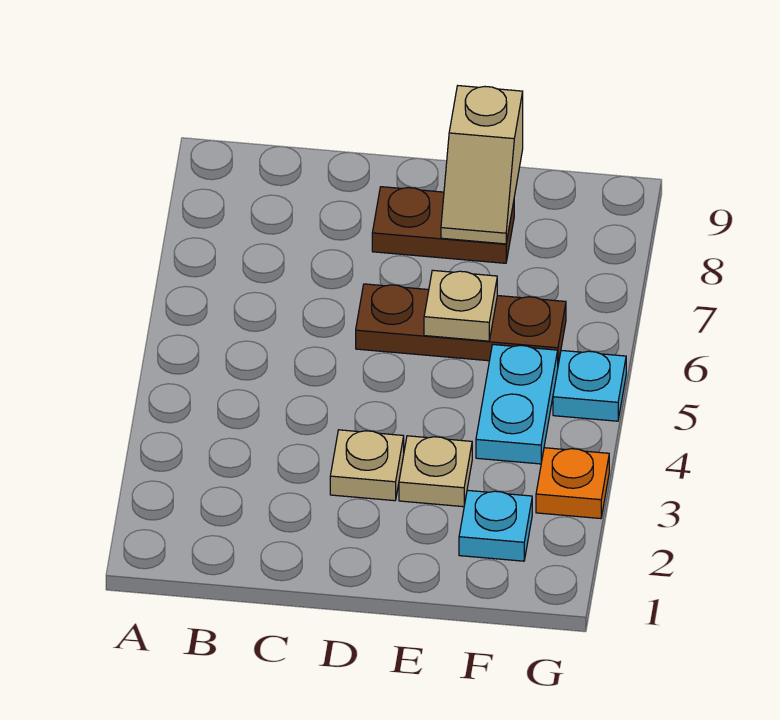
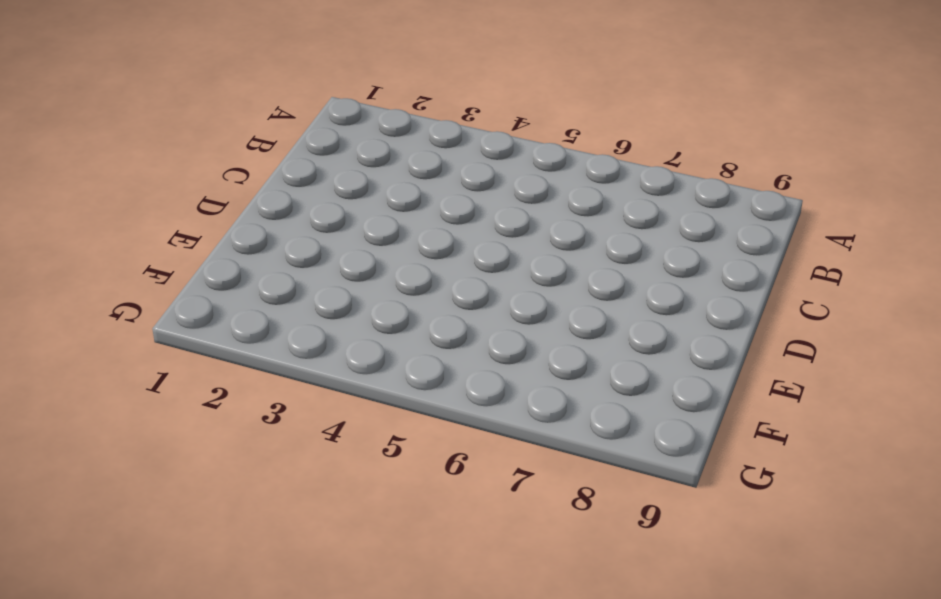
none -> tan 1x1 plate [330,430,404,501]
none -> brown 1x3 plate [356,284,566,364]

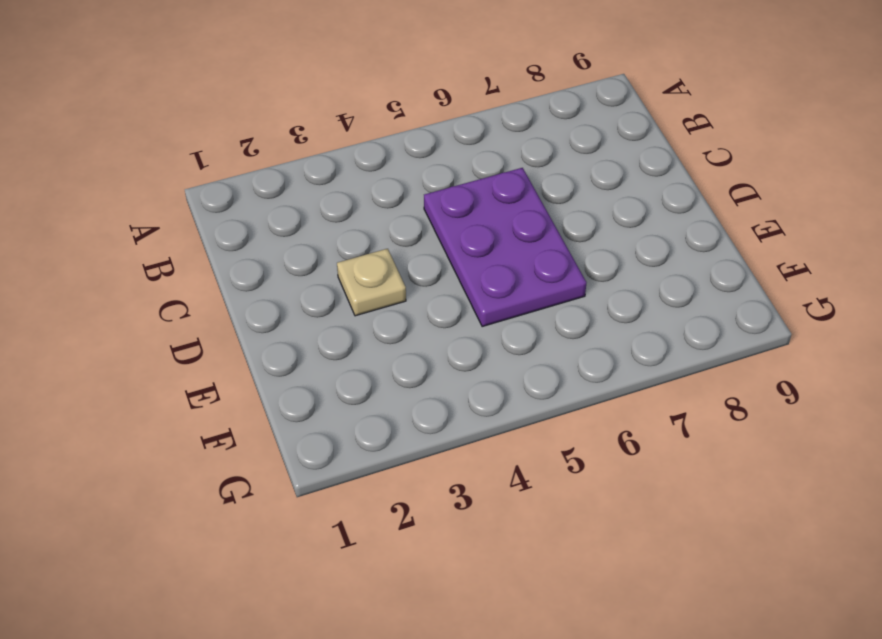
purple 2x3 plate [424,168,587,327] -> brown 1x3 plate [356,284,566,364]
none -> brown 1x2 plate [372,187,514,263]
none -> tan 1x1 plate [399,436,472,507]

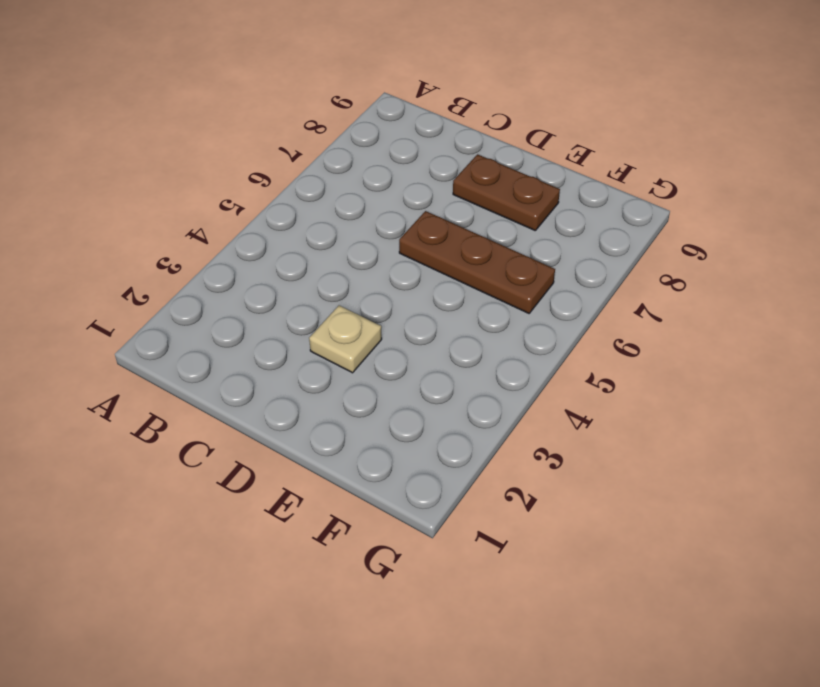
none -> tan 1x1 plate [399,436,472,507]
none -> cyan 1x1 plate [459,490,532,561]

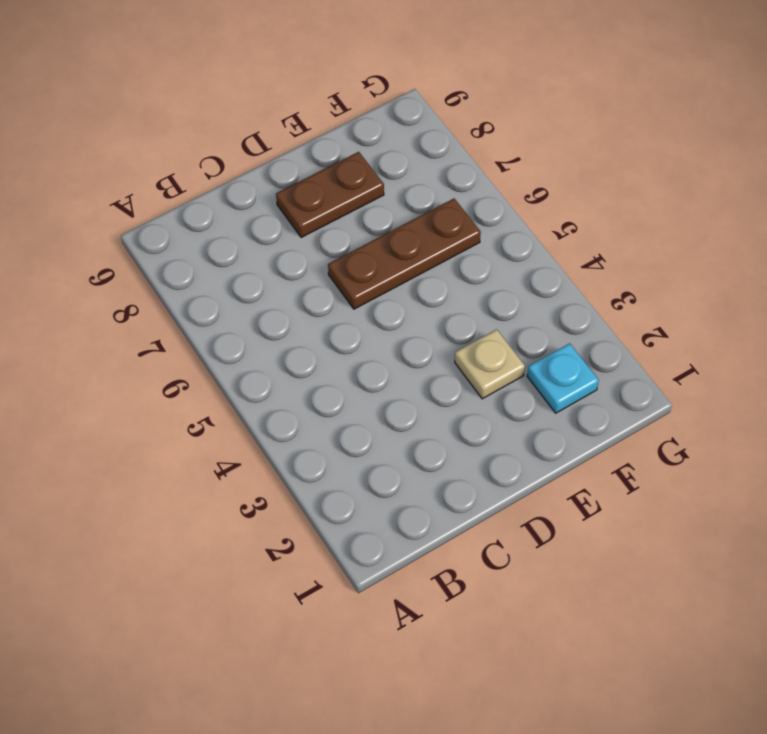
none -> tan 1x1 plate [330,430,404,501]
none -> cyan 1x2 plate [476,345,558,464]

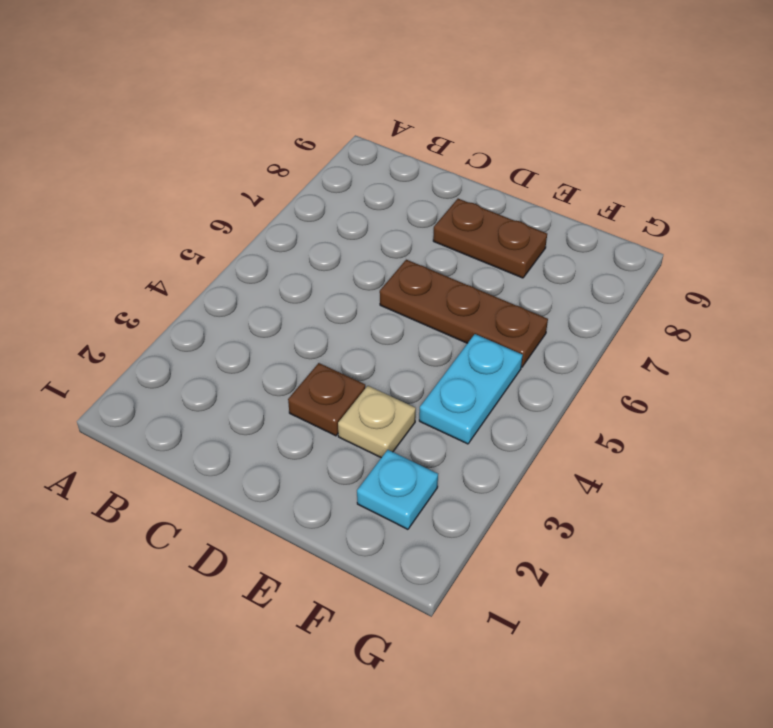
brown 1x1 plate [288,363,365,436] -> tan 1x1 plate [330,430,404,501]
none -> orange 1x1 plate [536,448,609,519]
none -> cyan 1x1 plate [553,350,626,421]

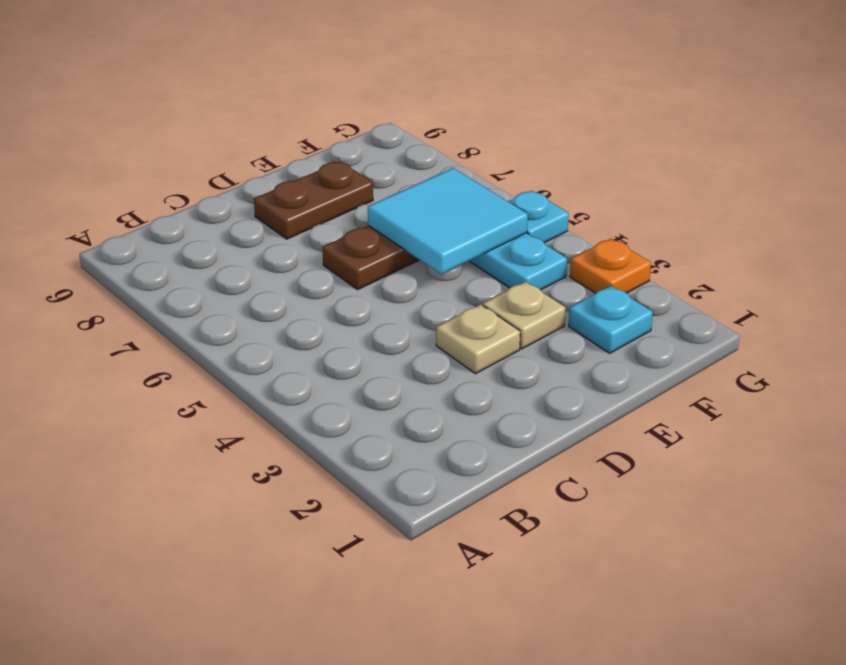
cyan 2x2 tile [368,168,528,274] -> tan 1x1 plate [424,270,497,341]
none -> tan 1x2 slope [441,86,523,244]

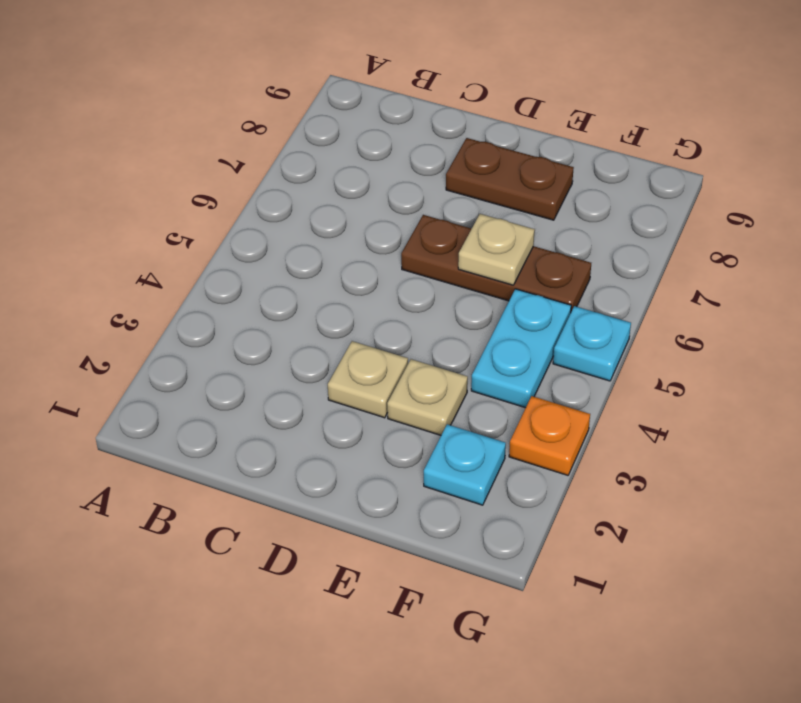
none -> tan 1x2 slope [441,86,523,244]

